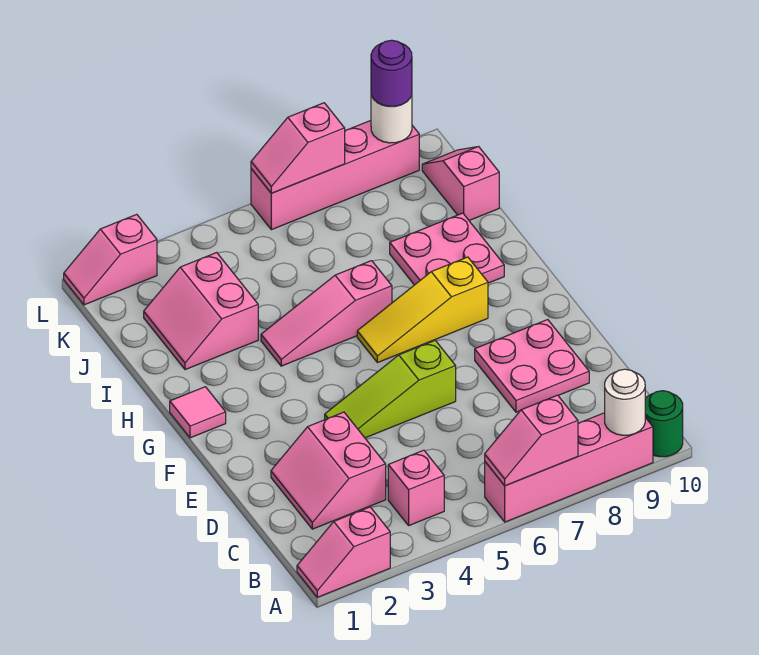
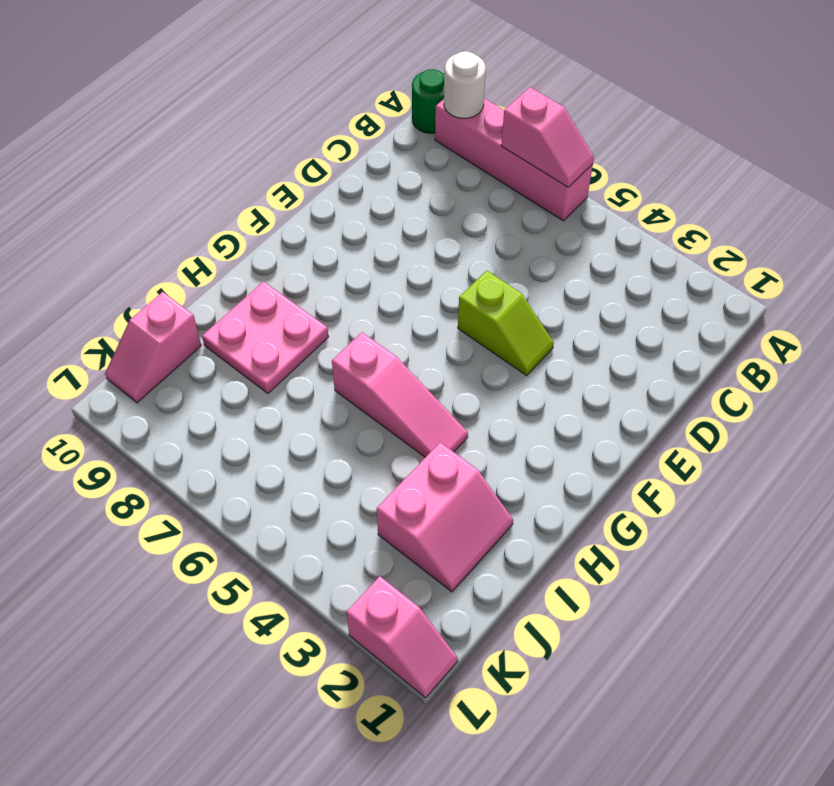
lime 1x2 slope [458,270,554,375] -> lime 1x3 slope [325,341,456,438]
none -> pink 1x2 slope [297,507,390,597]
none -> pink 1x1 brick [388,450,444,525]
none -> pink 2x2 slope [271,412,386,529]

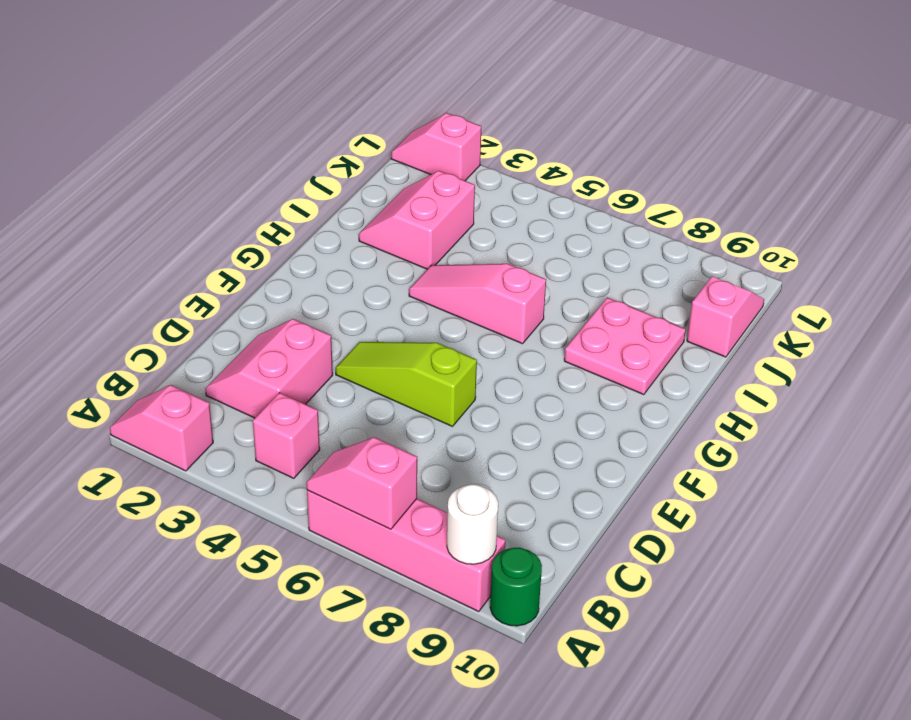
none -> pink 2x2 plate [475,320,589,412]
none -> pink 1x1 tile [170,387,226,438]
none -> yellow 1x3 slope [357,257,488,363]

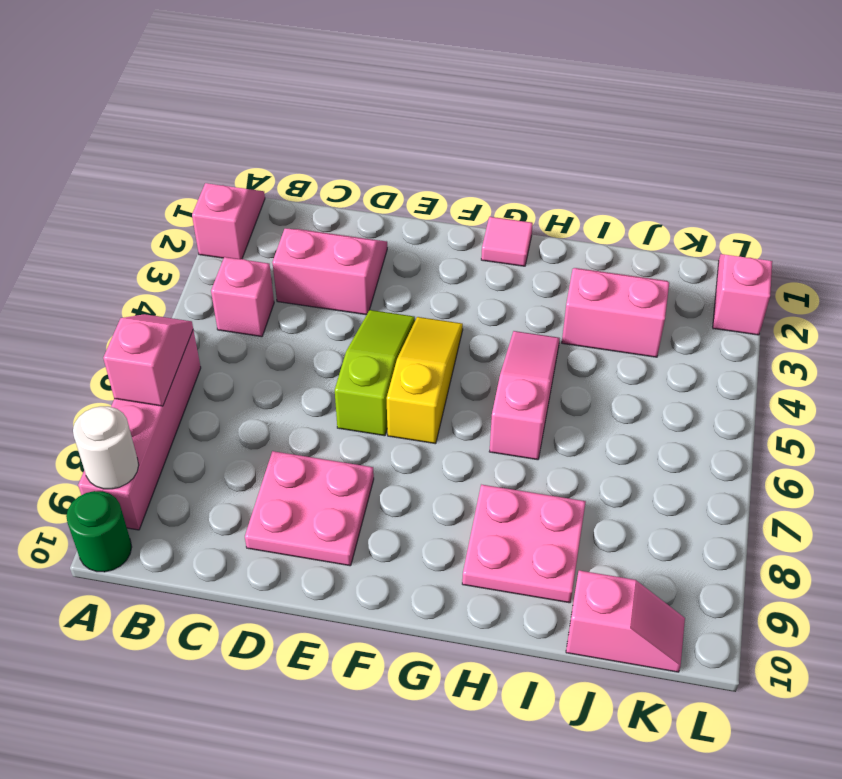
yellow 1x3 slope [387,317,463,444] -> yellow 1x3 slope moved to [357,257,488,363]
none -> pink 1x4 brick [251,121,419,230]
none -> pink 1x2 slope [251,103,345,193]
none -> white 1x1 round brick [371,95,412,143]

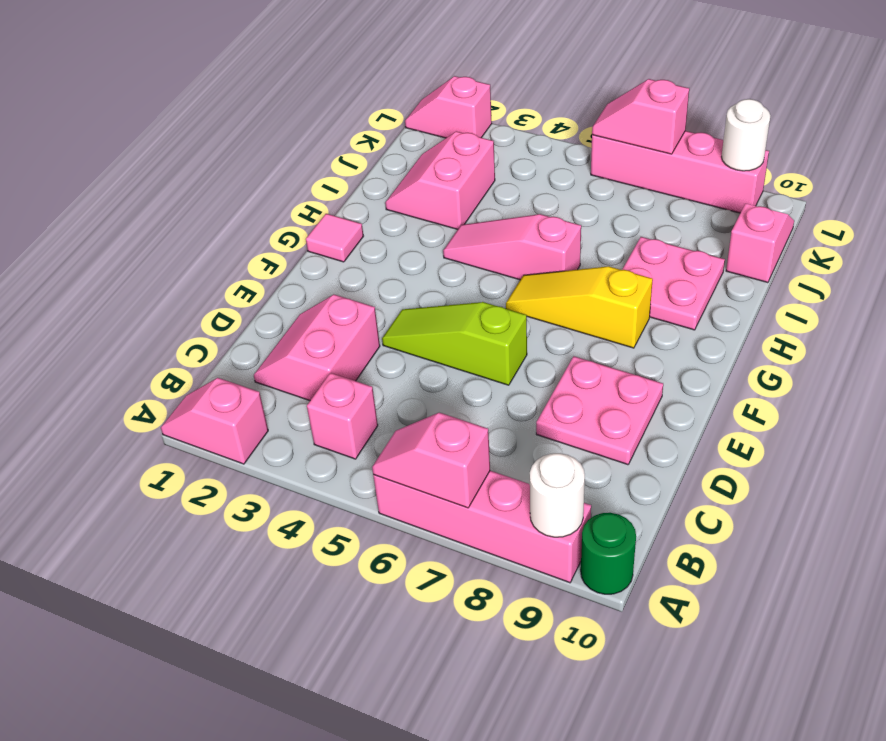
none -> purple 1x1 round brick [371,40,412,106]

